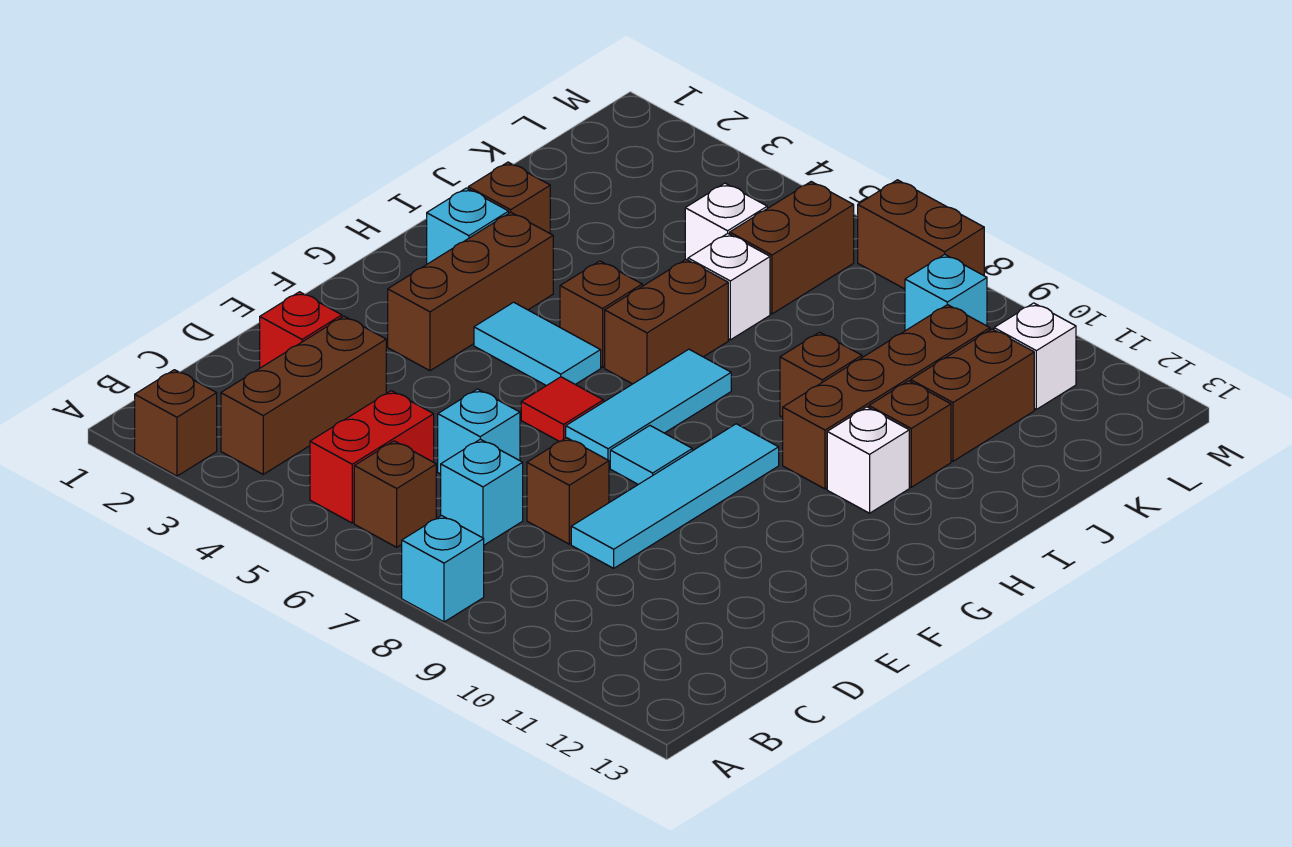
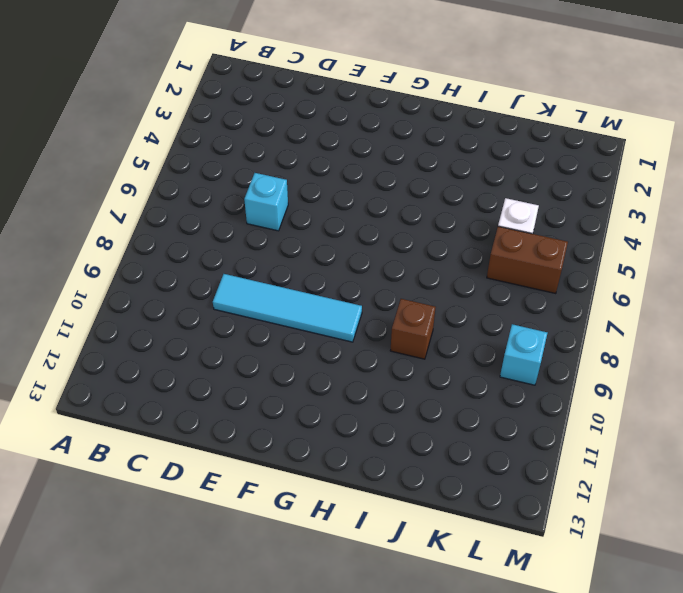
none -> brown 1x1 brick [135,370,217,476]
none -> cyan 1x1 brick [402,516,484,622]
none -> brown 1x3 brick [221,316,386,474]
none -> red 1x2 brick [310,391,434,523]

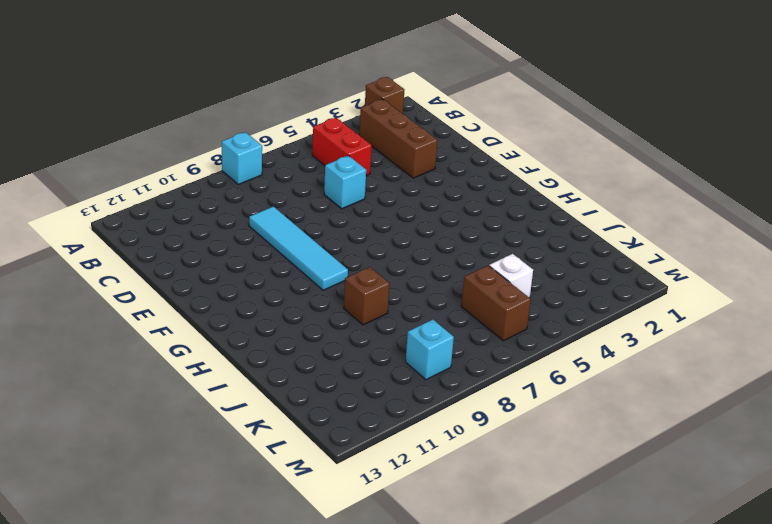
none -> brown 1x1 brick [354,441,436,547]
none -> cyan 1x1 brick [441,439,523,545]
none -> red 1x1 brick [260,292,342,368]
none -> brown 1x1 brick [527,438,609,544]

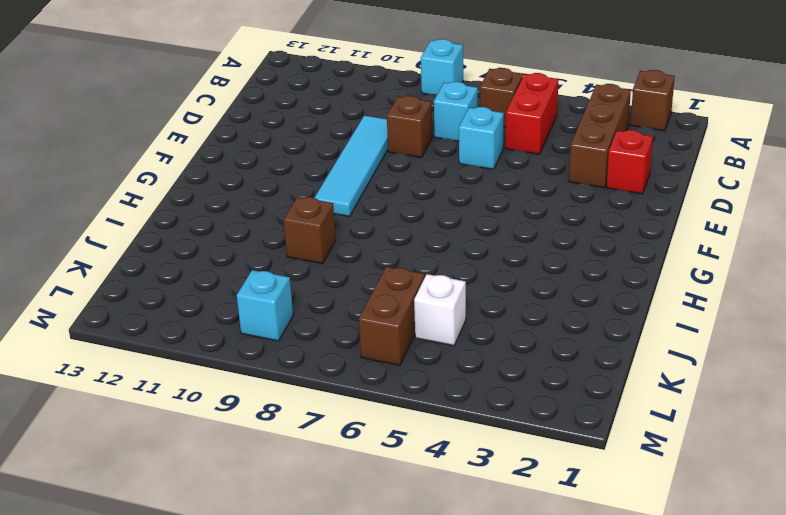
none -> brown 1x3 brick [388,212,553,371]
none -> red 1x1 tile [521,377,603,442]
none -> cyan 1x3 tile [566,349,731,467]
none -> cyan 1x1 tile [610,426,692,484]

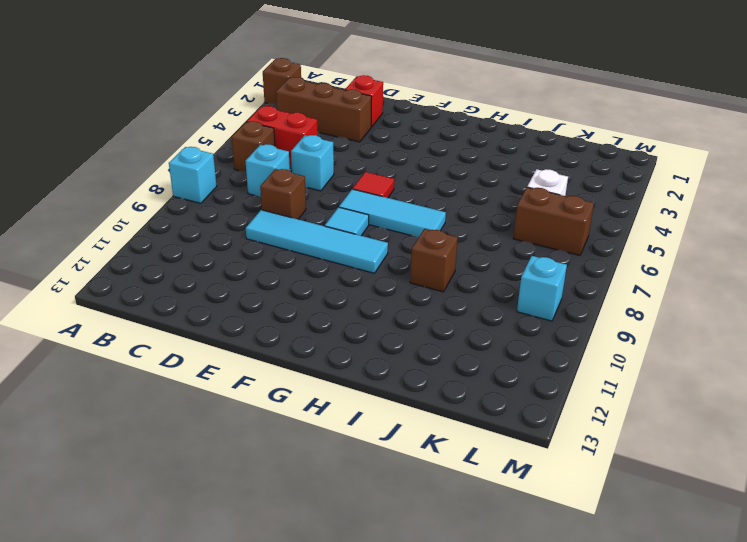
none -> brown 1x3 brick [388,212,553,371]
none -> cyan 1x2 tile [474,302,601,386]
none -> cyan 1x1 brick [427,188,509,264]
none -> brown 1x1 brick [560,261,642,367]

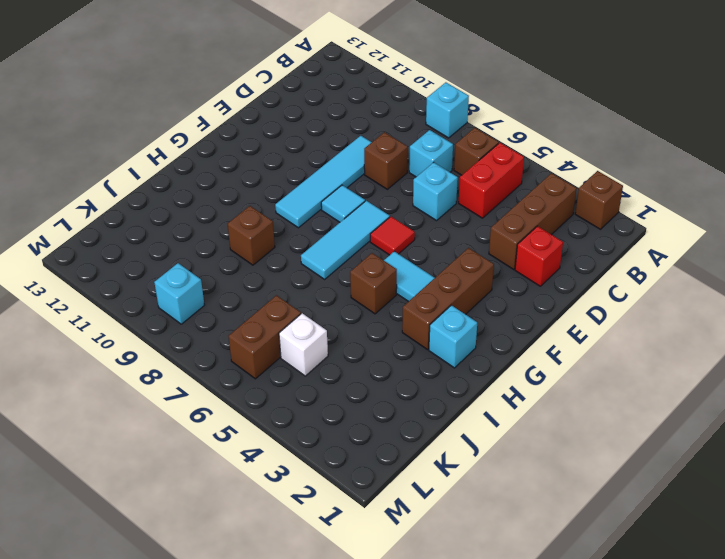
none -> brown 1x2 brick [605,259,728,384]
none -> brown 1x4 brick [783,305,990,489]
none -> white 1x1 brick [827,407,909,513]
none -> brown 1x1 brick [468,162,550,233]

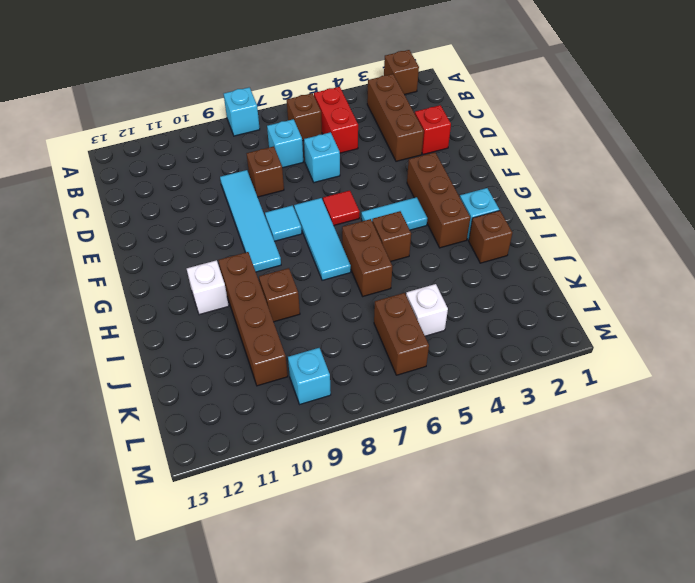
none -> brown 1x1 brick [869,381,951,487]
none -> white 1x1 brick [688,233,770,340]
none -> brown 1x2 brick [911,329,1034,461]
none -> white 1x1 brick [994,303,1076,409]

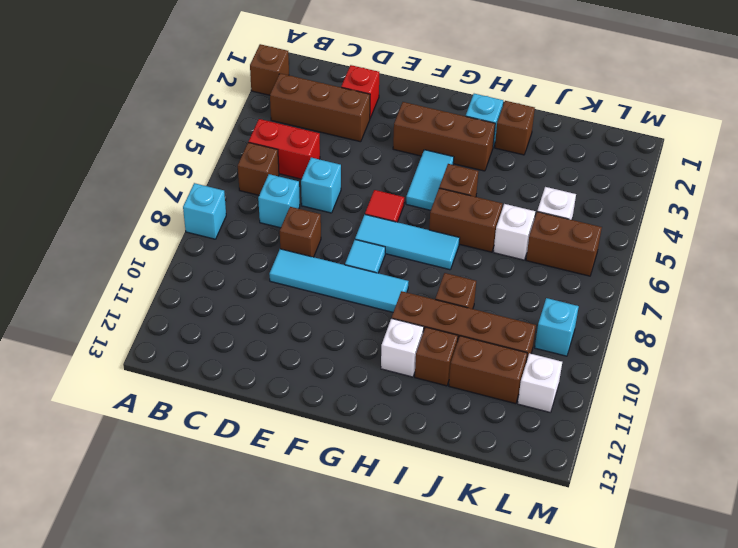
none -> brown 1x2 brick [858,180,984,289]

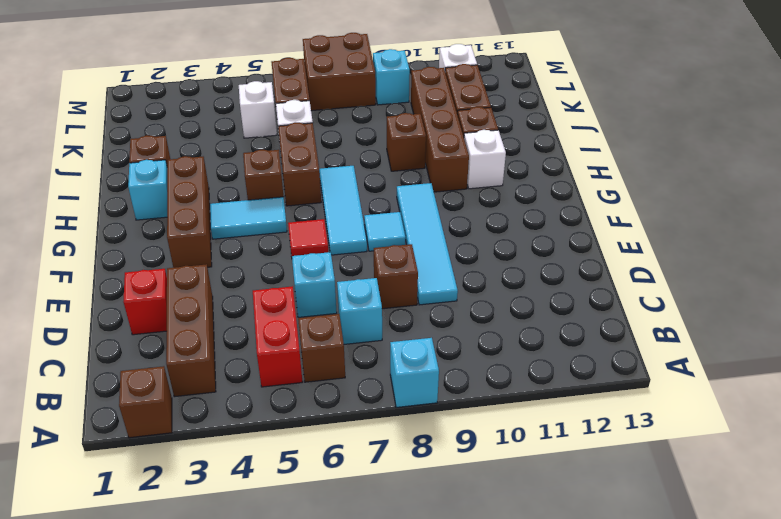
brown 2x2 brick [303,33,376,111] -> brown 1x2 brick [858,180,984,289]

